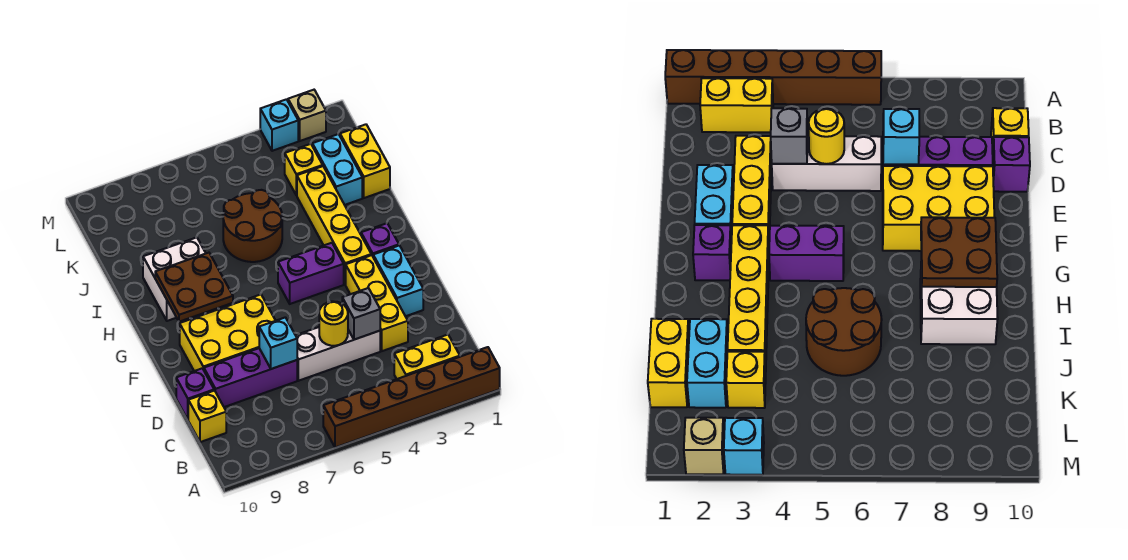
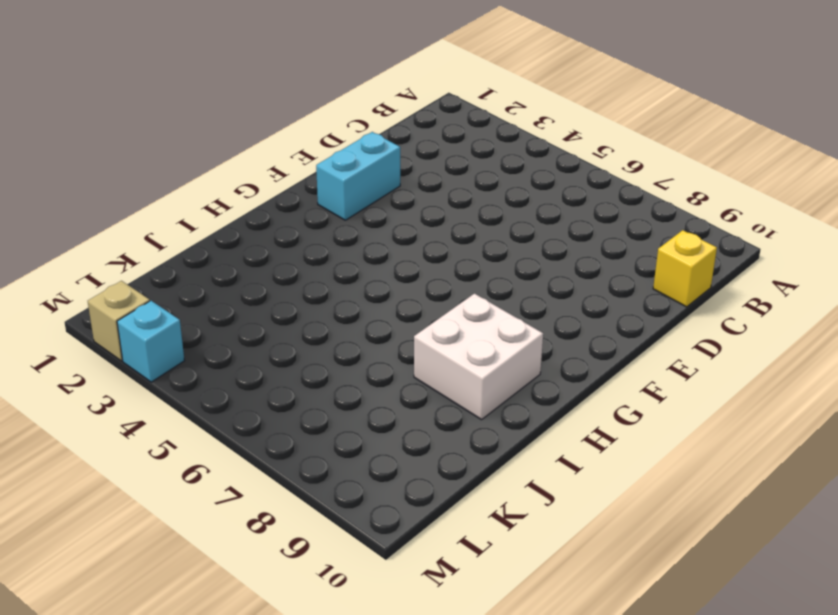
none -> brown 1x6 brick [323,347,500,447]
none -> yellow 1x2 brick [394,335,460,379]
none -> yellow 1x3 brick [346,255,408,351]

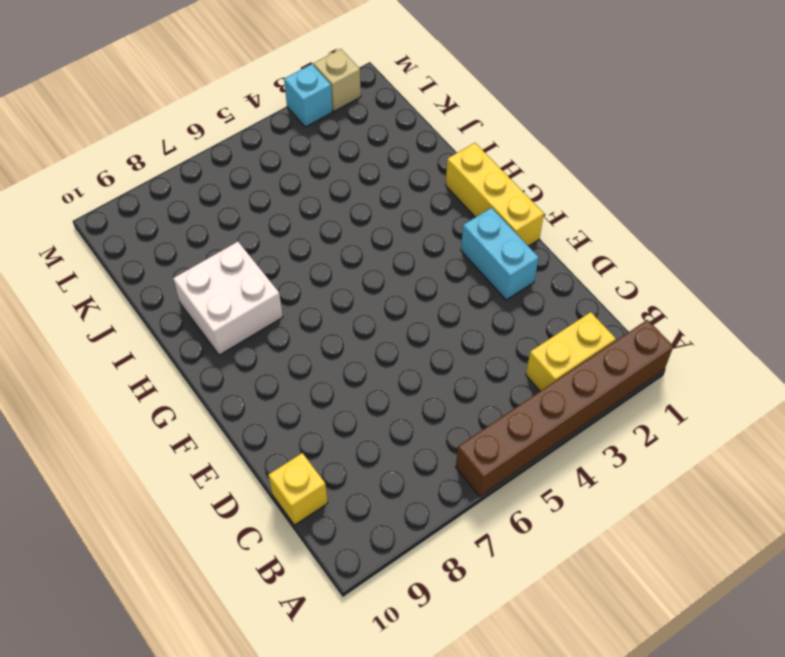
yellow 1x3 brick [446,143,544,246] -> yellow 1x3 brick moved to [346,255,408,351]
none -> white 1x3 brick [296,327,380,381]
none -> purple 1x3 brick [204,348,297,407]
none -> purple 1x1 brick [176,368,214,419]

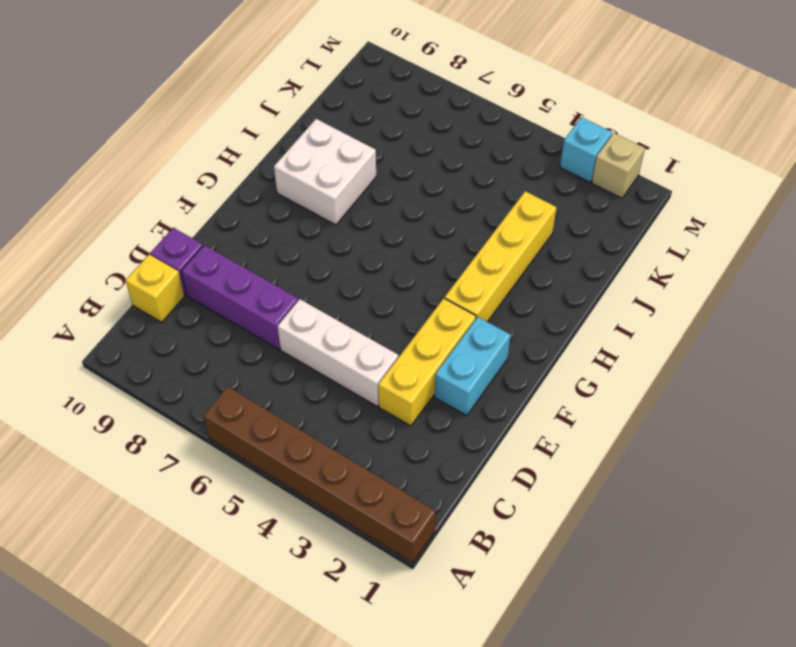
none -> yellow 1x2 brick [394,335,460,379]
none -> yellow 2x3 brick [180,294,276,371]
none -> purple 1x1 brick [361,223,399,256]

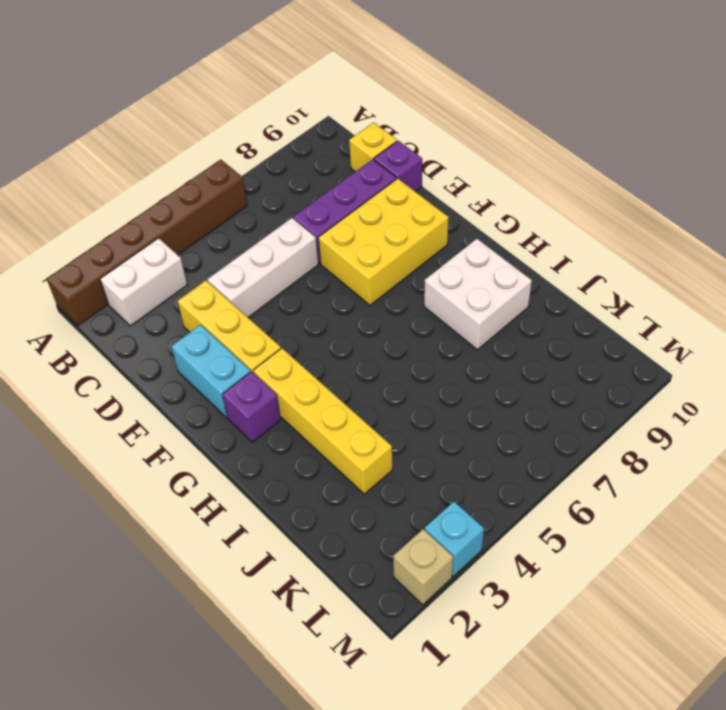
white 1x2 brick [100,238,187,326] -> yellow 1x2 brick [394,335,460,379]
none -> purple 1x2 brick [278,243,344,304]
none -> brown 2x2 round brick [223,190,282,262]
none -> yellow 1x2 brick [340,124,390,198]

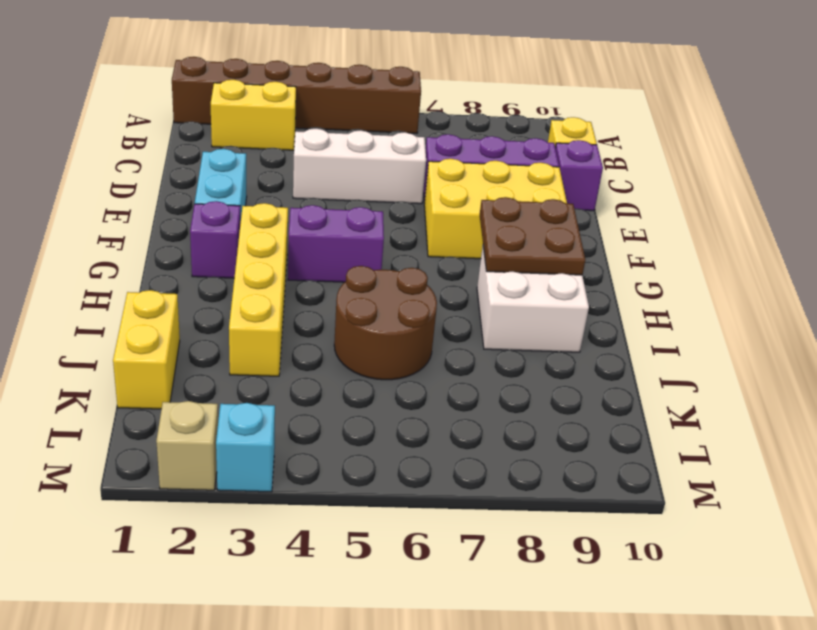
none -> yellow 1x3 brick [346,255,408,351]
none -> cyan 1x2 brick [312,134,362,205]
none -> yellow 1x1 brick [285,144,323,195]

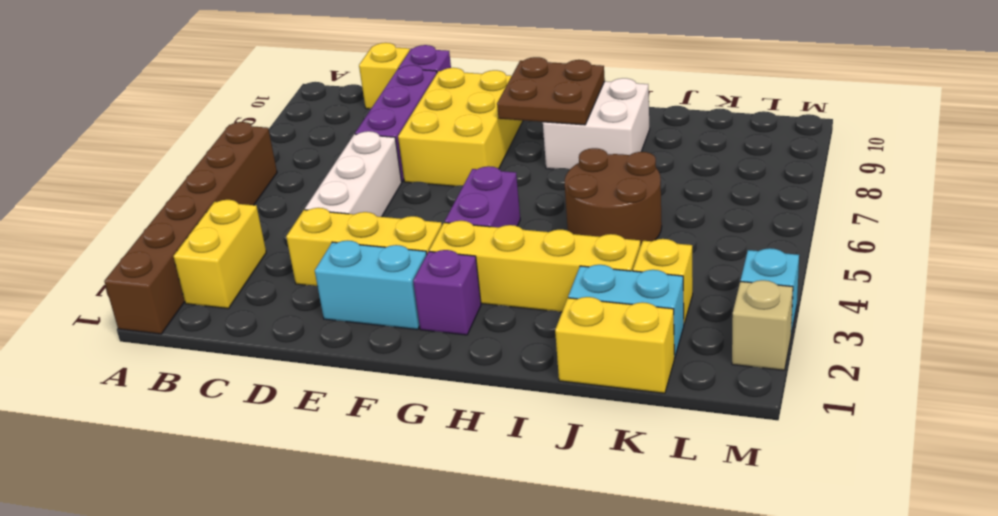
none -> grey 1x1 brick [342,288,380,340]
none -> yellow 1x1 round brick [319,301,348,346]
none -> cyan 1x1 brick [259,317,297,369]

